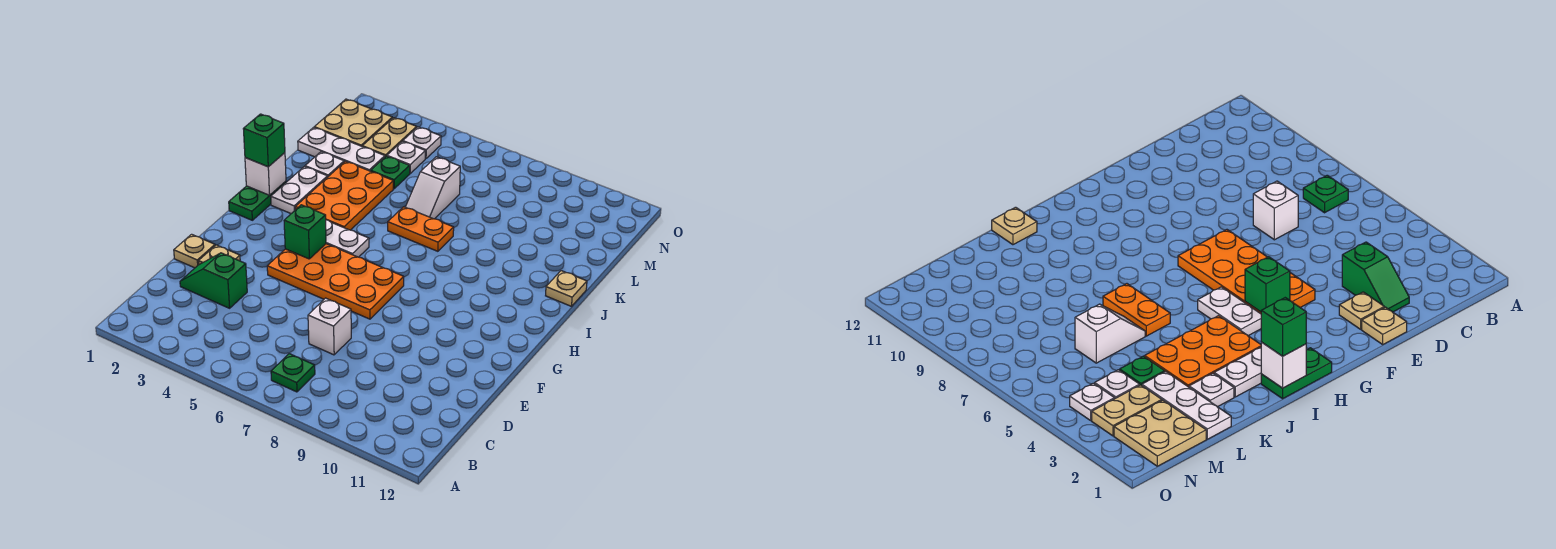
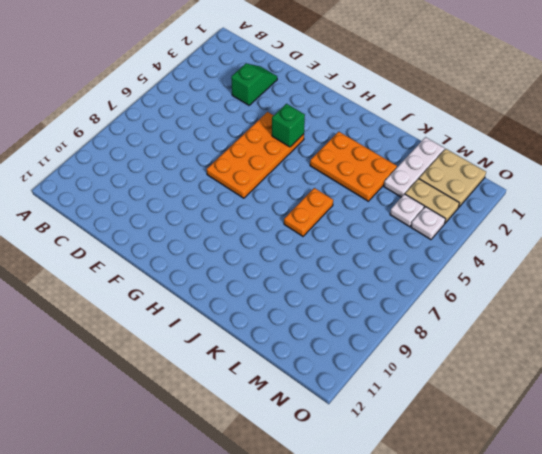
none -> green 1x1 plate [271,354,315,392]
none -> white 1x1 brick [308,298,351,355]
none -> tan 1x1 plate [174,234,215,268]

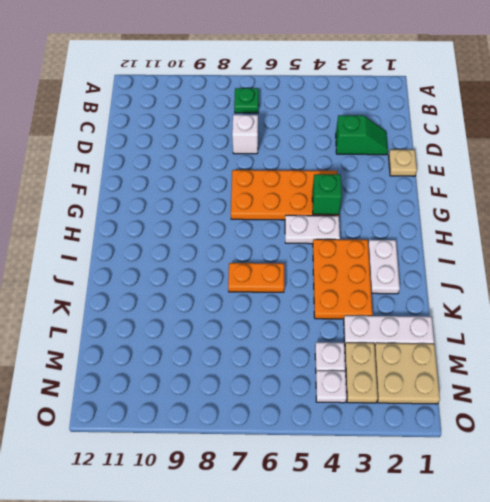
none -> tan 1x1 plate [199,245,240,265]
none -> green 1x2 plate [229,181,286,220]
none -> tan 1x1 plate [546,271,587,306]

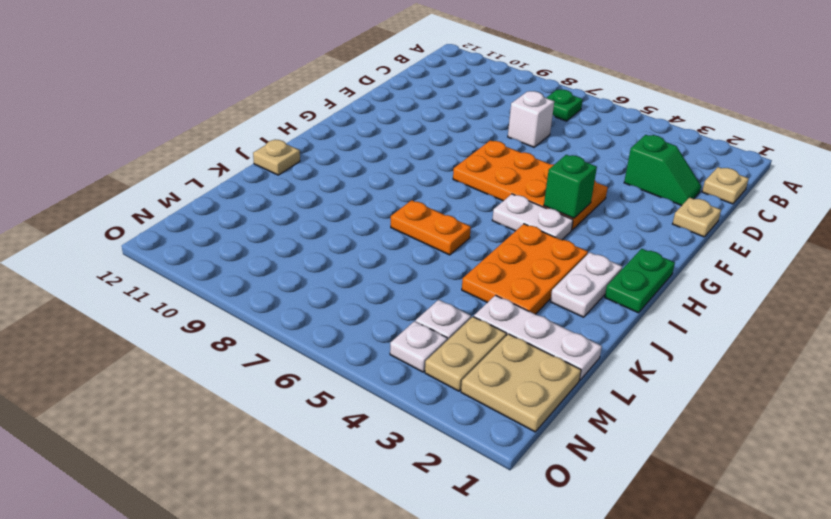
tan 1x1 plate [702,167,749,204] -> tan 1x1 plate moved to [199,245,240,265]
none -> white 1x1 plate [305,152,344,176]
none -> white 1x2 slope [406,157,460,219]
none -> green 1x1 plate [371,156,410,189]

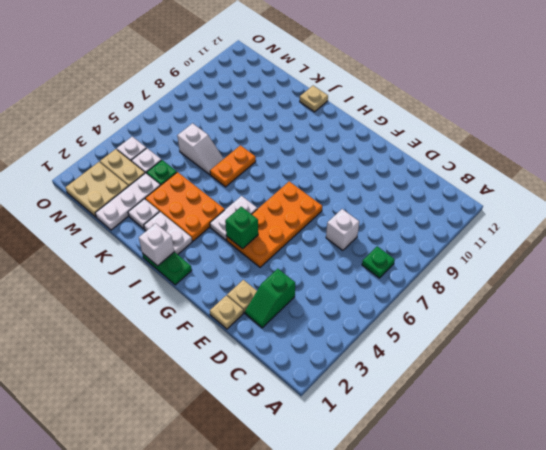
none -> green 1x1 brick [243,114,285,167]

